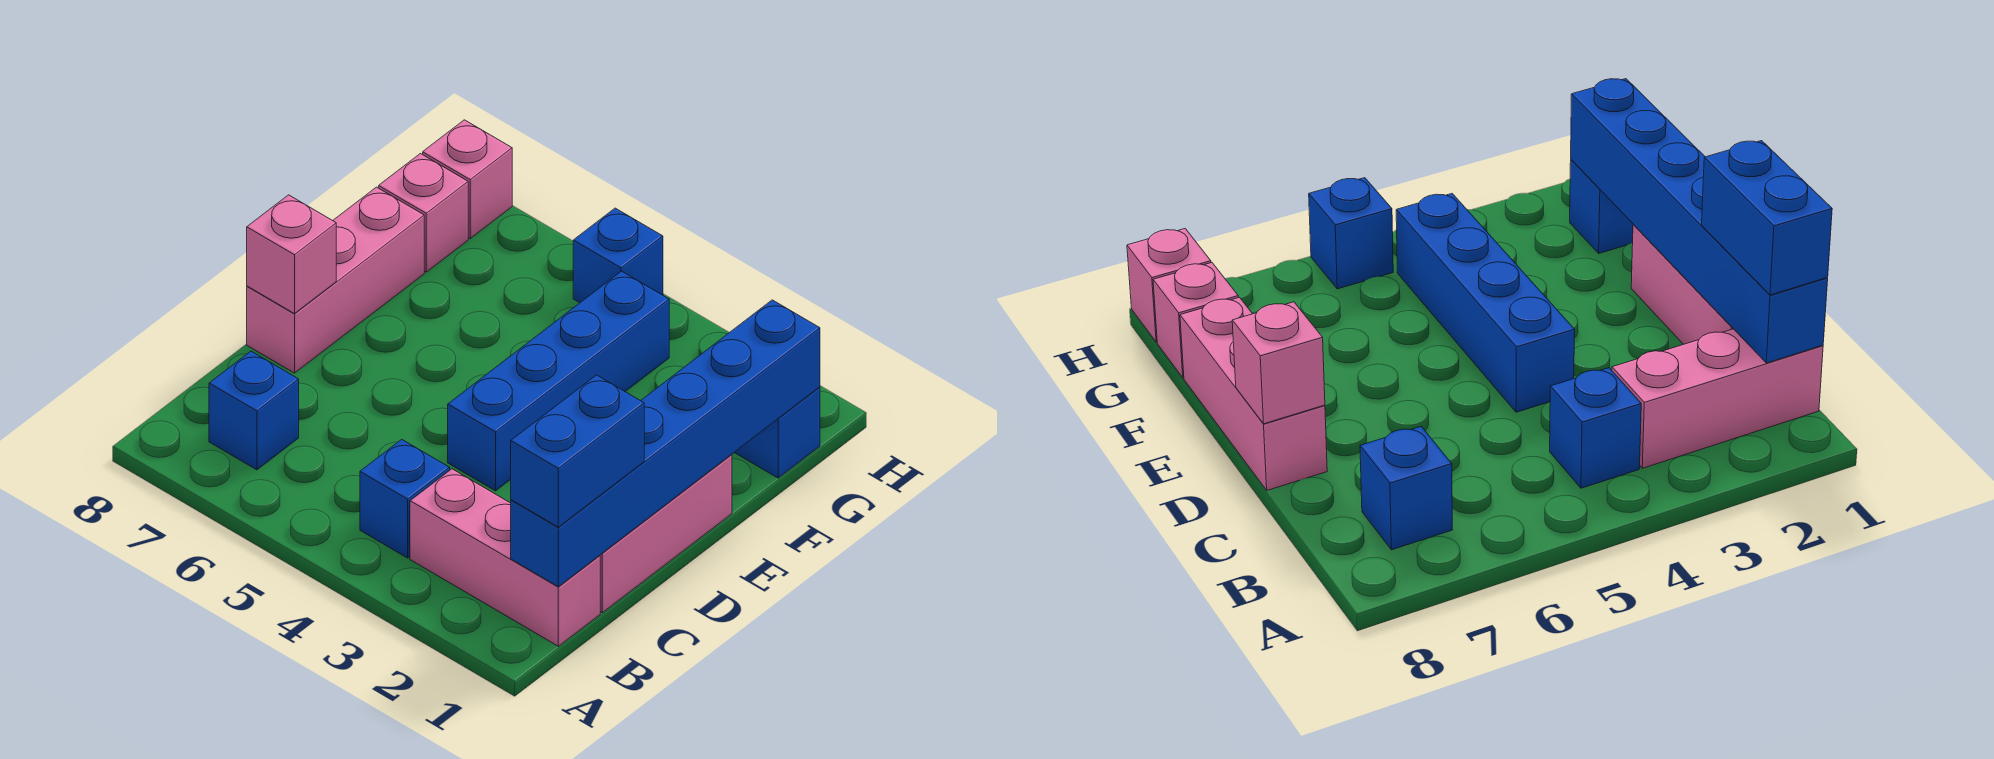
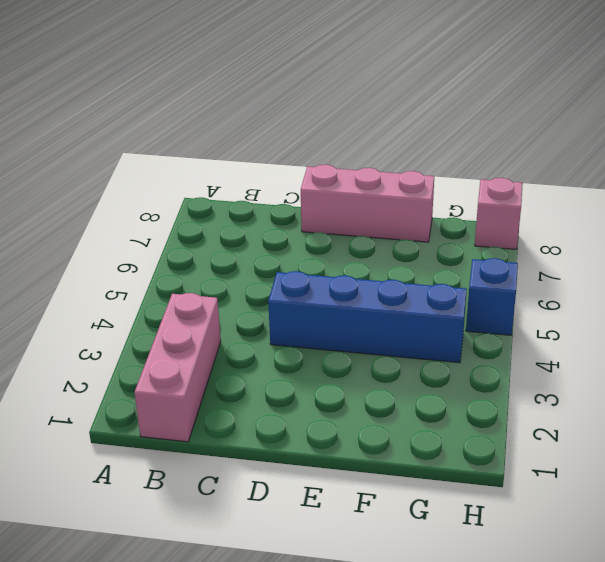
none -> blue 1x1 brick [360,439,450,558]
none -> blue 1x1 brick [209,351,299,470]
none -> pink 1x3 brick [600,455,732,613]

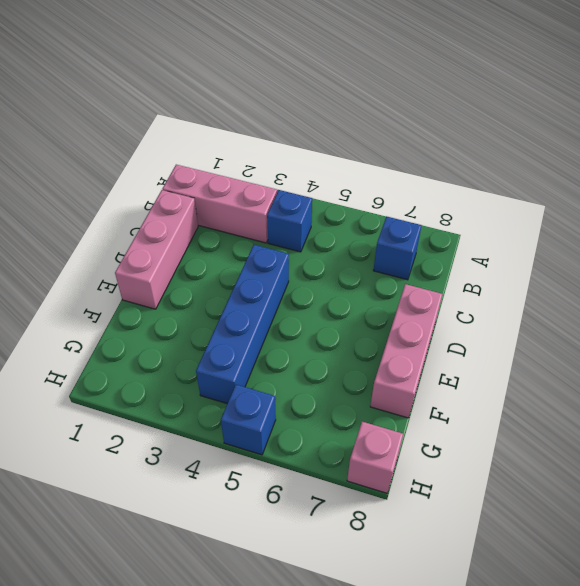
none -> blue 1x1 brick [734,387,820,478]
none -> pink 1x1 brick [379,154,468,272]
none -> blue 1x6 brick [511,300,820,587]

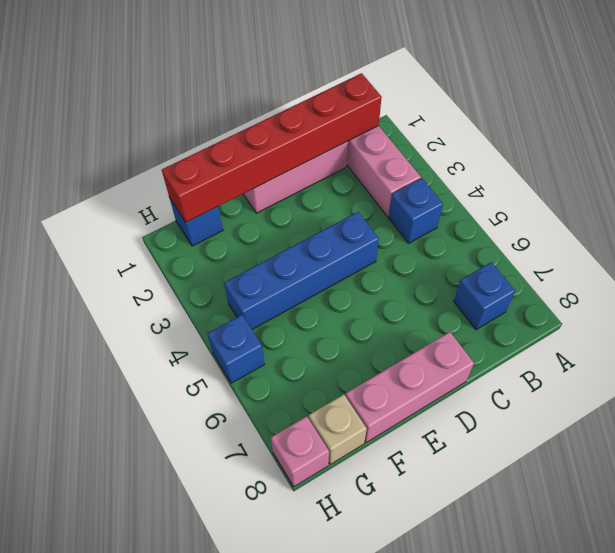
red 1x6 brick [162,73,382,222] -> blue 1x6 brick [511,300,820,587]
tan 1x1 brick [309,394,367,464] -> pink 1x1 brick [379,154,468,272]
none -> pink 1x1 brick [247,195,336,314]
none -> blue 1x2 brick [511,375,644,527]

